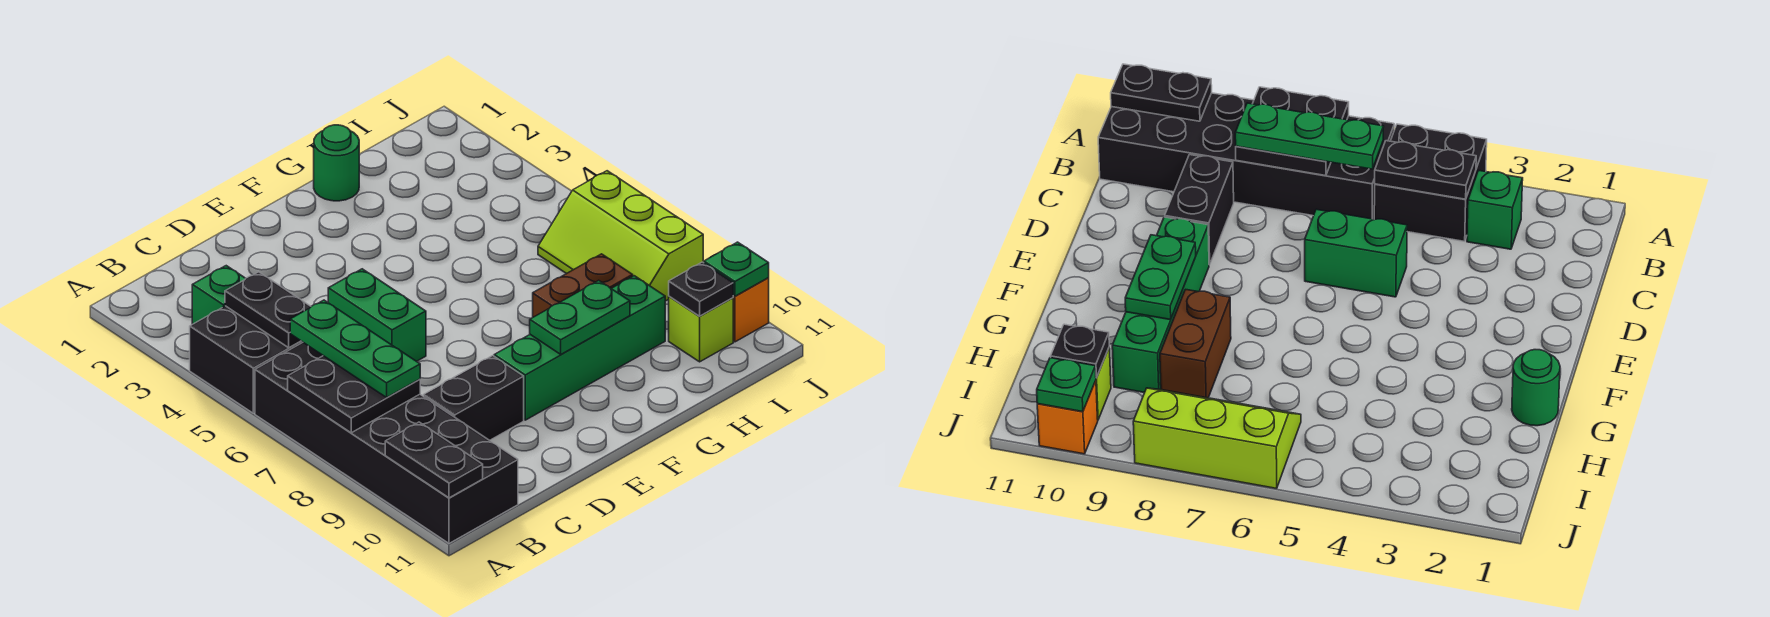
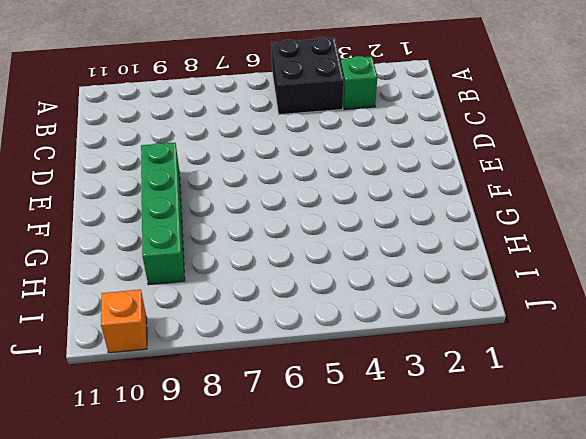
none -> black 2x6 brick [255,343,518,543]
none -> black 1x2 brick [424,356,524,440]
none -> green 1x2 brick [328,269,426,361]

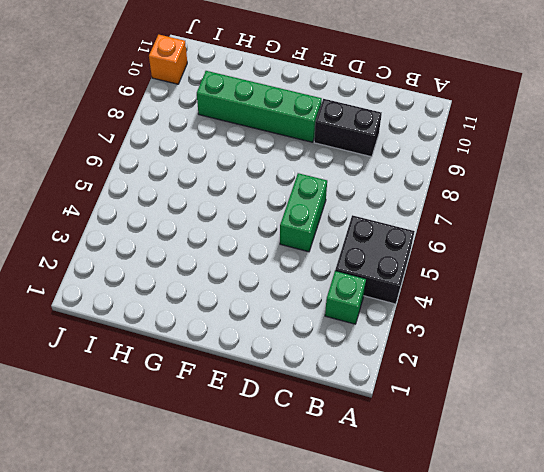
none -> black 2x6 brick [255,343,518,543]
none -> green 1x1 round brick [314,125,359,201]
none -> brown 1x2 brick [533,254,633,317]

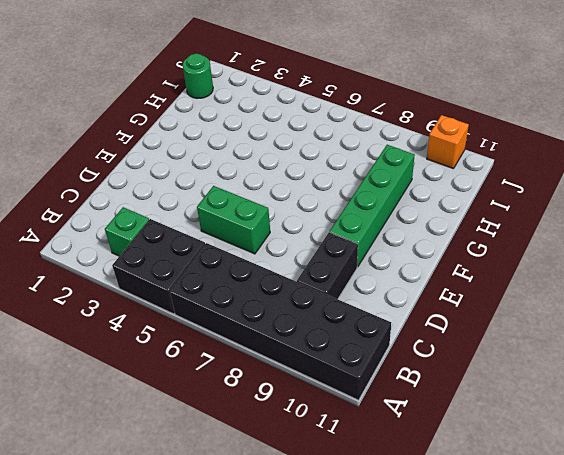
green 1x1 round brick [183,54,213,98] -> green 1x1 round brick moved to [314,125,359,201]
none -> brown 1x2 brick [533,254,633,317]
none -> lime 2x3 slope [538,171,703,301]
none -> lime 1x1 brick [669,296,733,362]

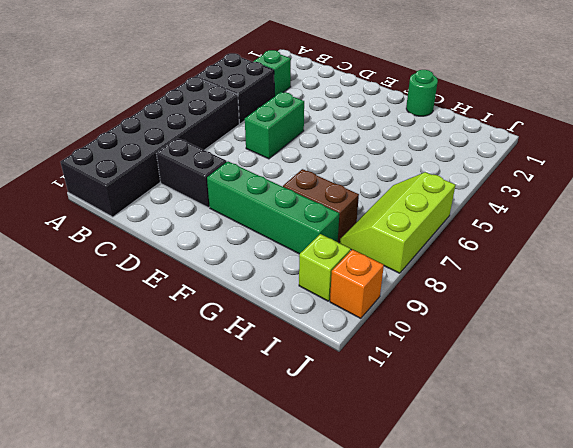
none -> black 2x2 plate [288,356,420,433]
none -> black 1x2 plate [385,422,483,498]
none -> black 1x2 plate [225,272,311,348]

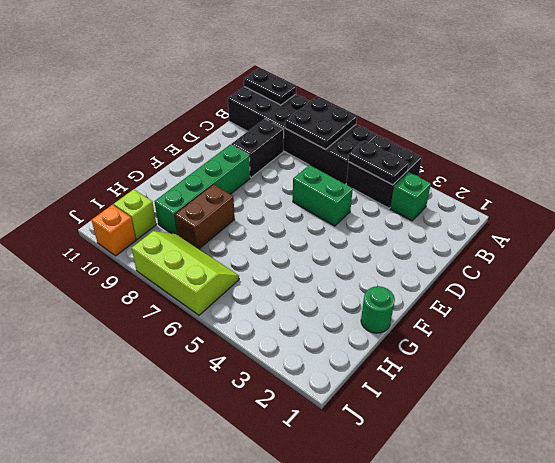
none -> green 1x2 plate [530,280,630,354]
none -> black 1x1 plate [669,262,733,316]
none -> green 1x1 plate [704,242,769,296]

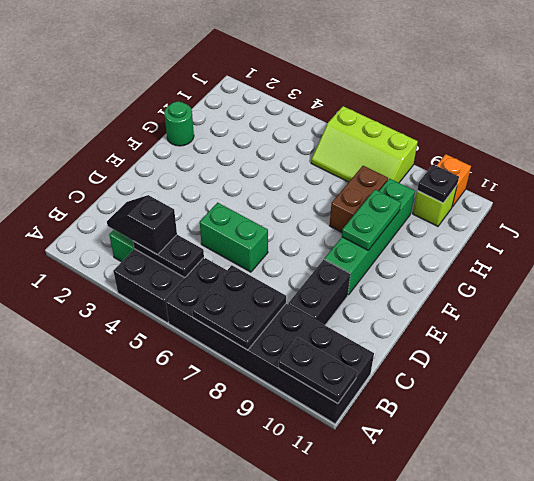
black 1x2 slope [107,195,177,255] -> none
none -> green 1x1 plate [704,242,769,296]
none -> green 1x3 plate [290,300,420,397]

